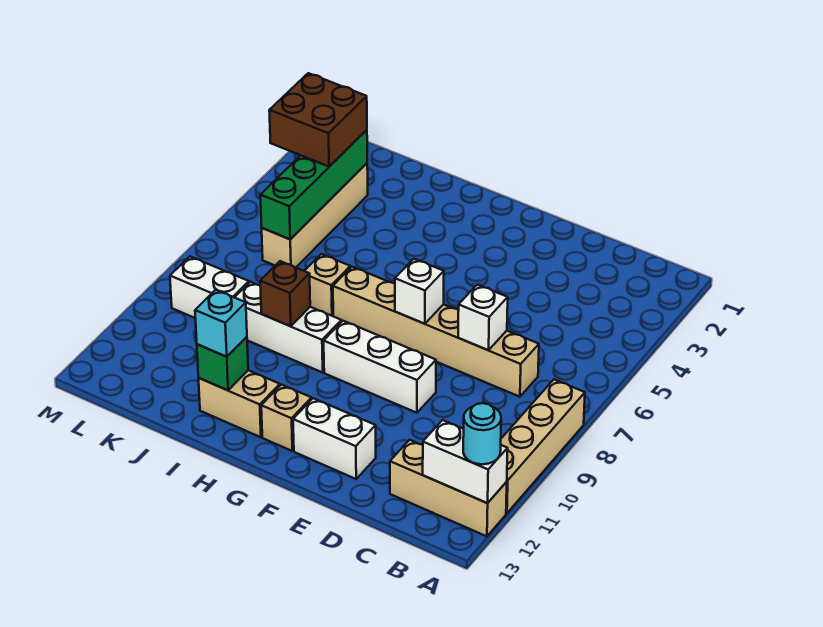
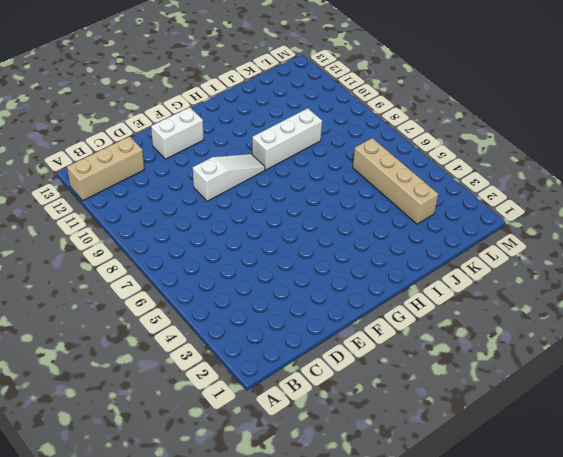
white 1x3 slope [193,154,265,201] -> white 1x3 brick [324,321,436,413]
none -> tan 1x4 brick [501,380,585,513]
none -> tan 1x6 brick [333,267,539,397]
none -> tan 1x1 brick [261,385,312,451]

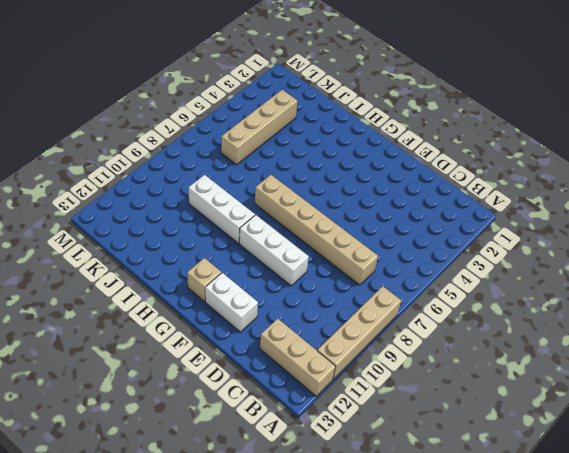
none -> tan 1x2 brick [198,370,280,437]
none -> tan 1x1 brick [305,254,350,316]
none -> white 1x2 brick [170,257,249,318]

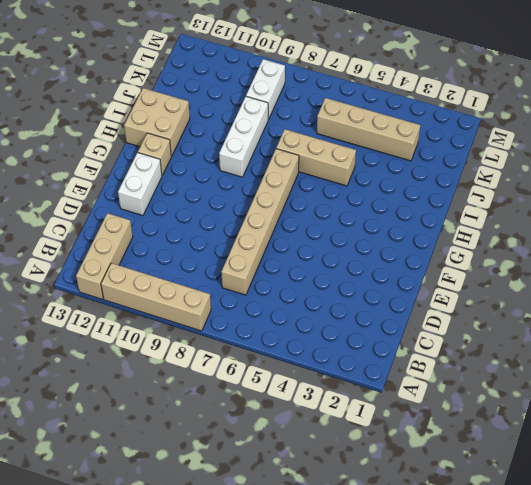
tan 2x2 brick [124,88,190,156] -> tan 1x2 brick [198,370,280,437]
tan 1x3 brick [276,129,356,186] -> tan 1x1 brick [305,254,350,316]
none -> white 1x3 brick [324,321,436,413]
none -> white 1x2 brick [423,420,508,503]
none -> white 1x1 brick [458,285,508,350]

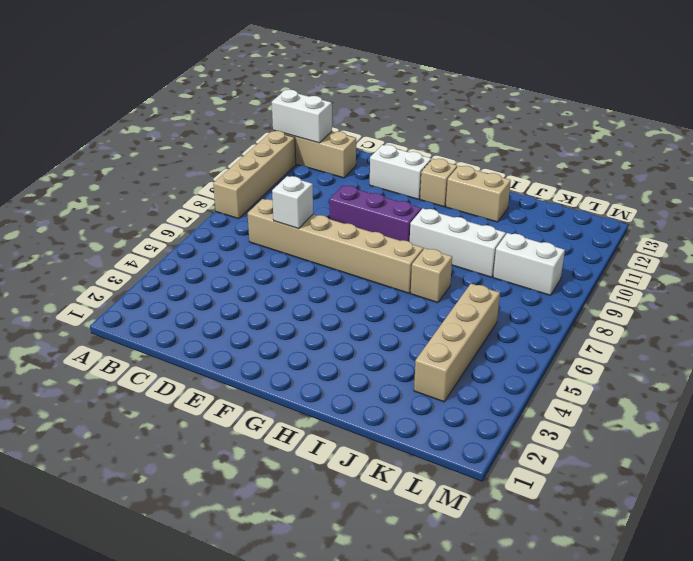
purple 1x3 brick [330,185,421,242] -> white 1x3 brick [324,321,436,413]
none -> white 1x1 brick [395,259,444,324]
none -> brown 1x1 brick [260,261,310,326]
none -> green 1x1 brick [197,337,248,390]

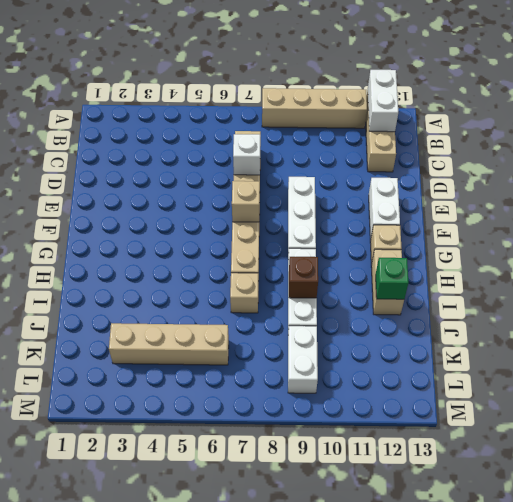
tan 1x1 brick [232,181,260,222] -> white 1x1 brick [395,259,444,324]
none -> green 1x4 brick [260,130,367,239]
none -> cyan 1x1 round brick [463,403,501,464]
none -> cyan 1x1 brick [195,290,247,357]

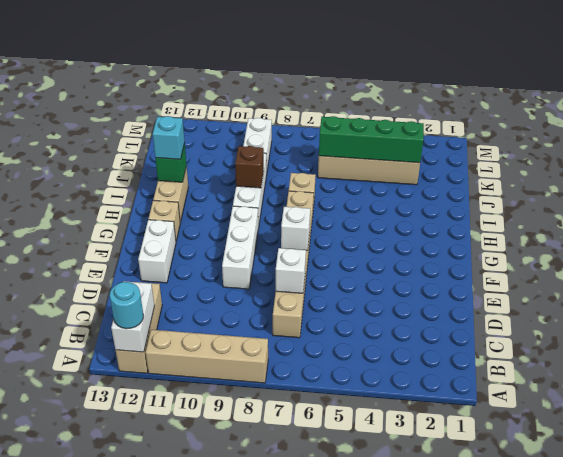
none -> brown 2x2 brick [269,73,367,166]

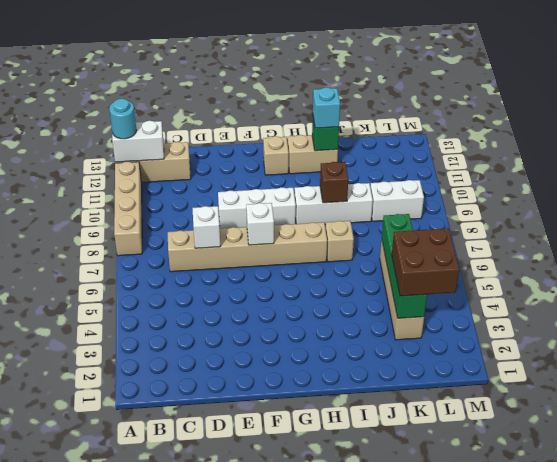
none -> white 1x2 brick [293,398,376,479]

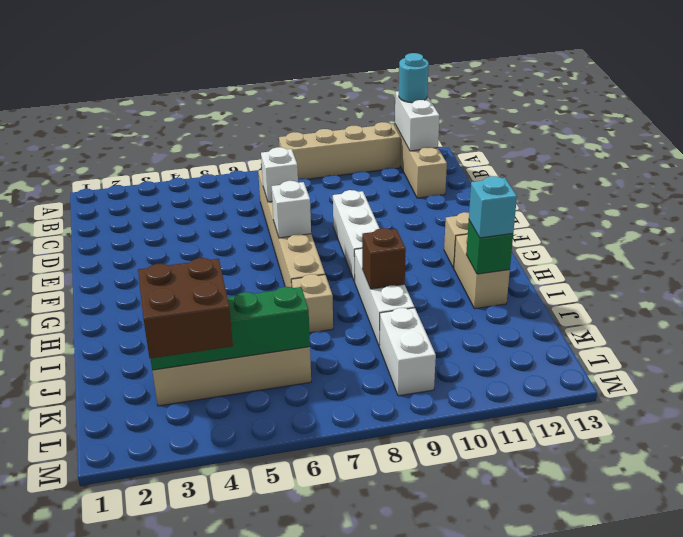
none -> white 1x2 brick [293,398,376,479]

